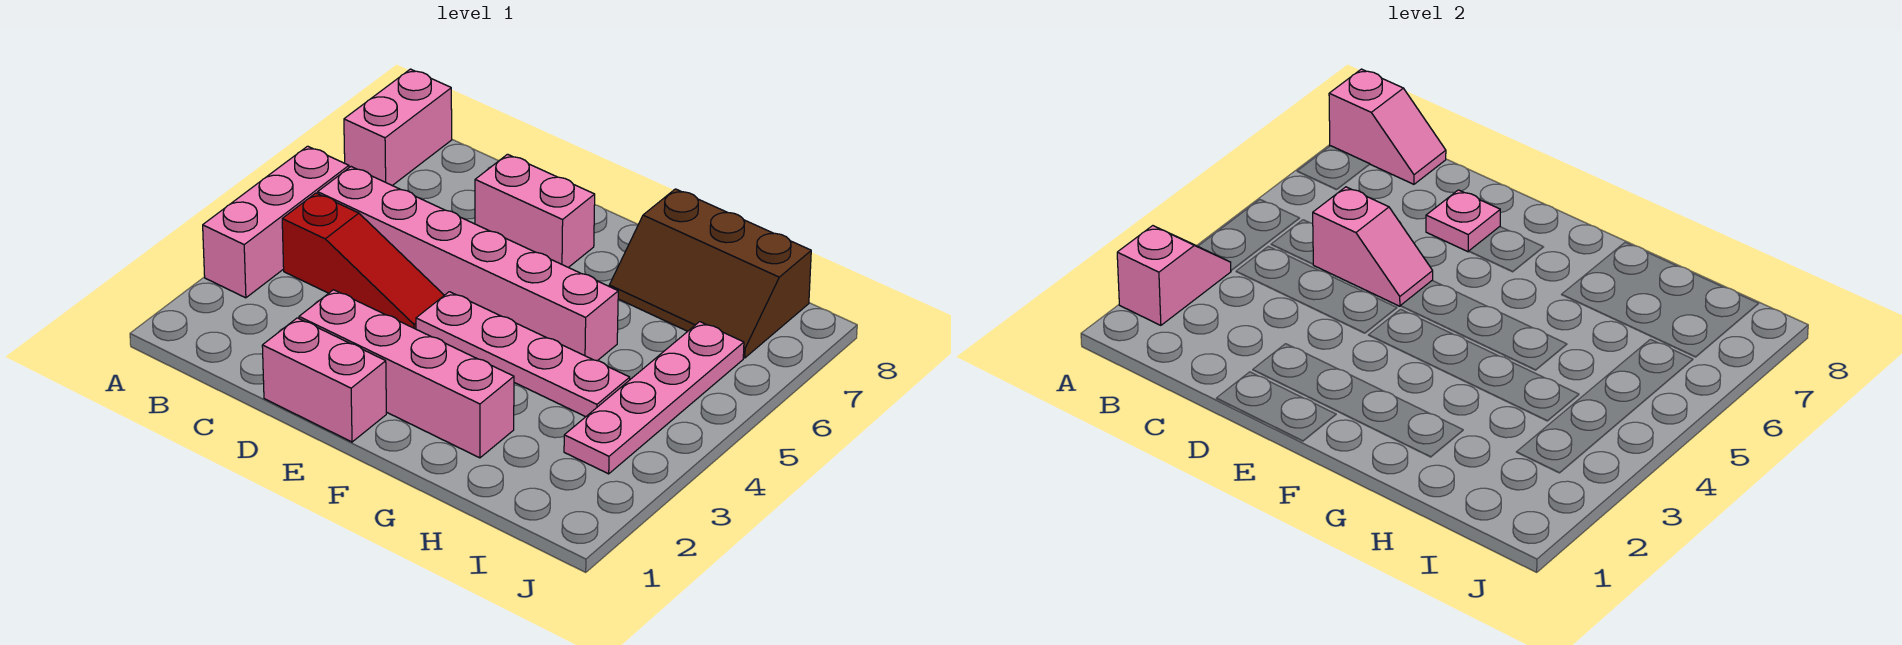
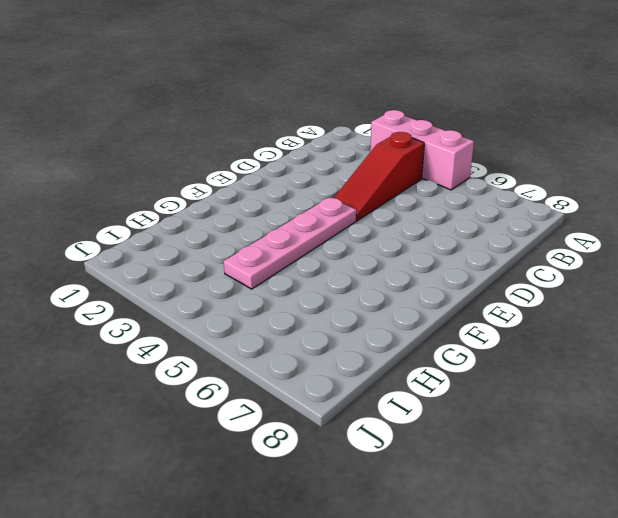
none -> pink 1x2 brick [344,69,452,186]
none -> pink 1x6 brick [318,167,618,361]
none -> pink 1x2 brick [262,318,386,442]

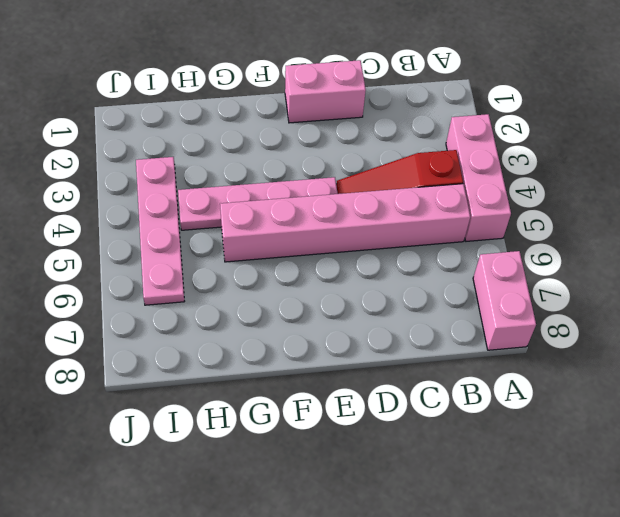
none -> pink 1x4 brick [299,290,514,458]
none -> pink 1x2 brick [475,154,595,267]
none -> brown 2x3 slope [609,189,811,358]

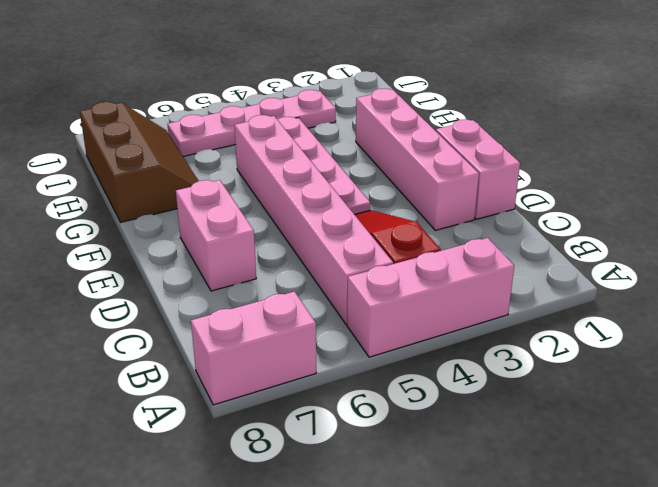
none -> pink 1x2 slope [1117,226,1231,325]
none -> pink 1x2 slope [1329,69,1446,184]
none -> pink 1x2 slope [1313,187,1433,306]

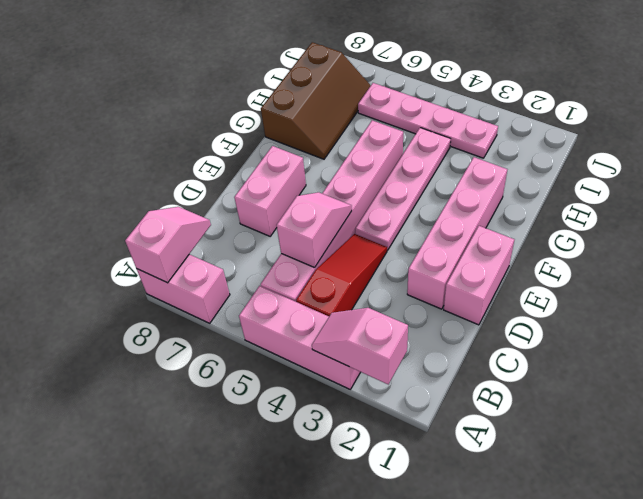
none -> pink 1x1 plate [1426,190,1500,252]

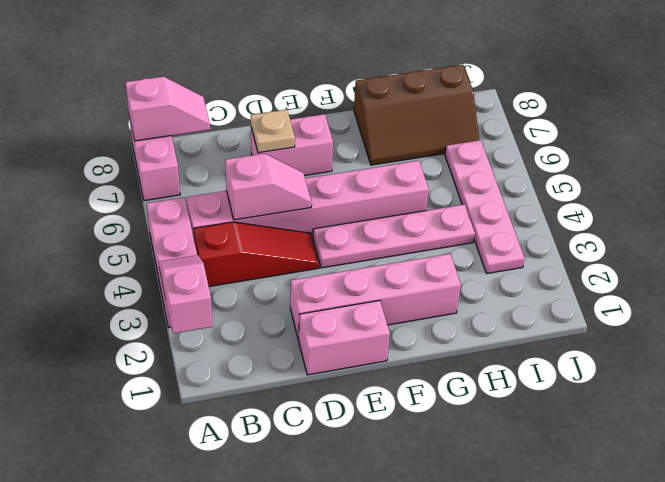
tan 1x1 plate [251,110,295,153] -> pink 1x1 plate [1426,190,1500,252]

